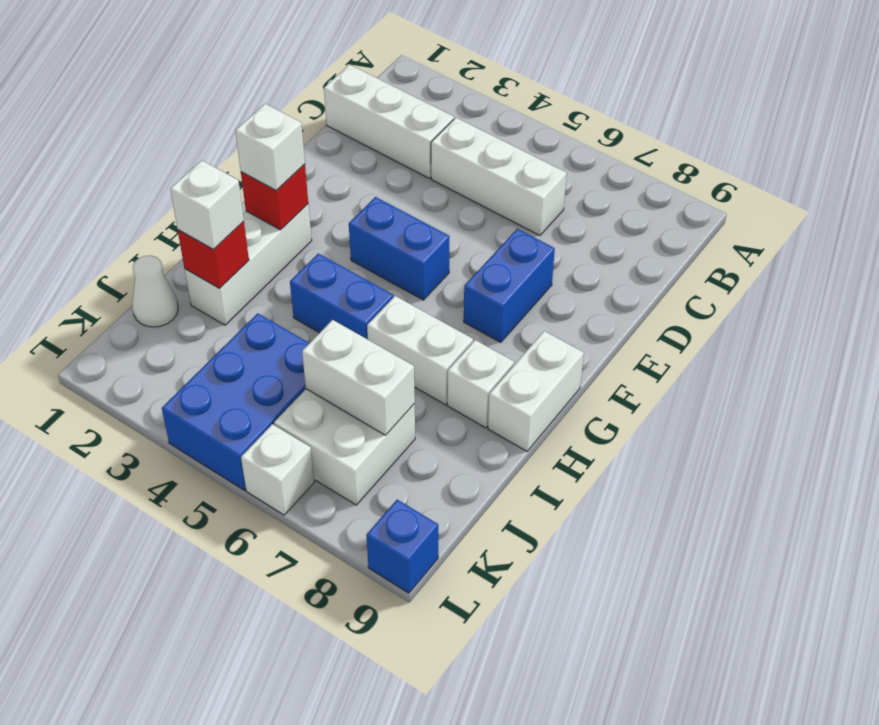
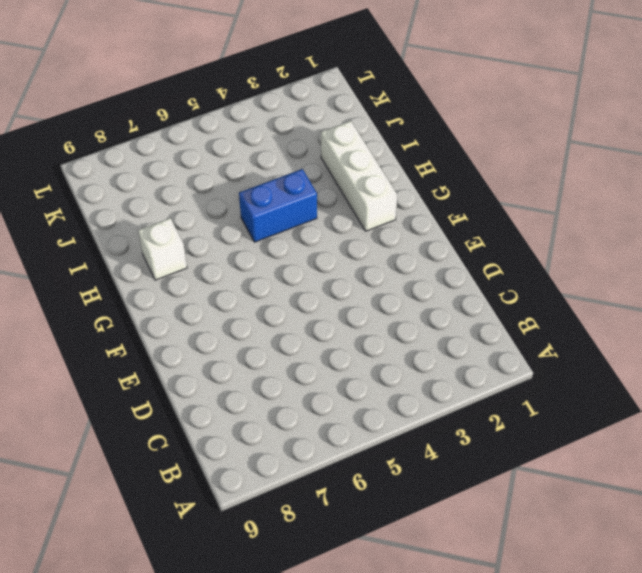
none -> white 1x3 brick [324,65,454,178]
none -> white 1x3 brick [431,118,567,235]
none -> blue 1x2 brick [464,229,555,342]

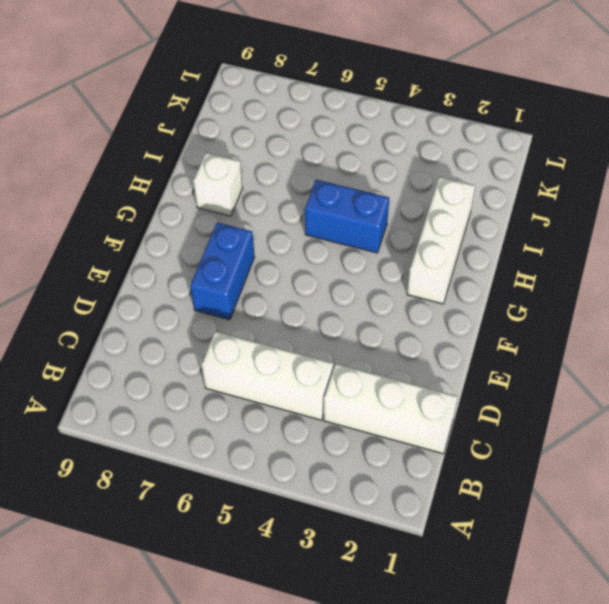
none -> blue 1x2 brick [349,197,450,300]
none -> white 1x2 brick [488,331,584,451]
none -> white 1x2 brick [367,296,473,405]

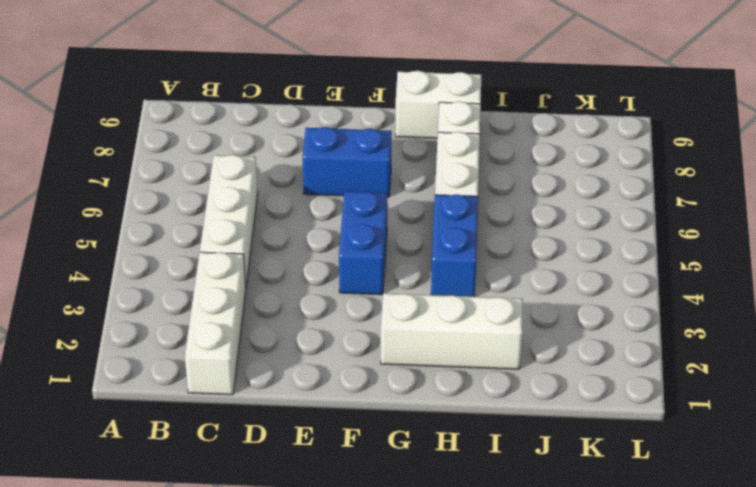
none -> white 1x1 cone [132,256,178,327]
none -> blue 2x3 brick [162,313,309,490]
none -> white 2x2 brick [274,389,415,505]

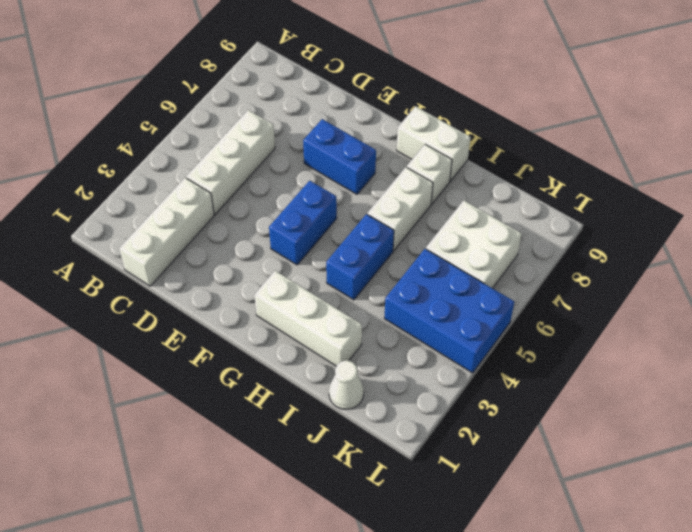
none -> white 1x1 brick [241,424,314,515]
none -> blue 1x1 brick [366,500,438,593]
none -> red 1x1 brick [241,164,308,230]

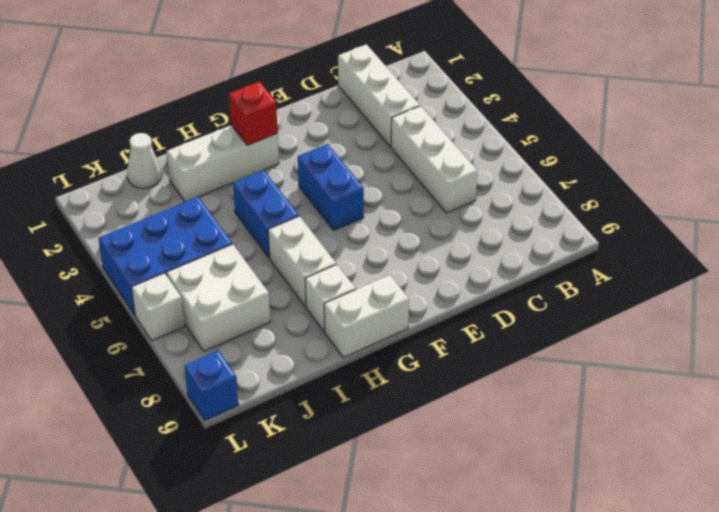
none -> blue 1x2 brick [464,229,555,342]
none -> red 1x1 brick [178,221,249,288]
none -> white 1x2 brick [302,320,415,435]

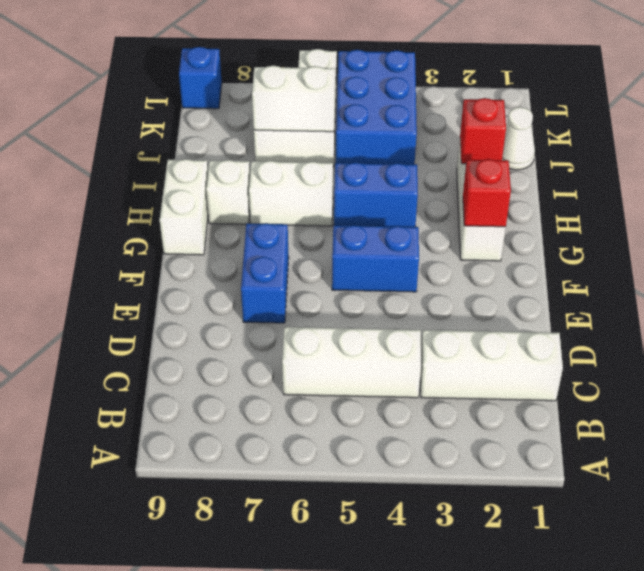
none -> white 1x1 brick [235,104,305,190]
none -> white 1x1 brick [170,160,244,249]

